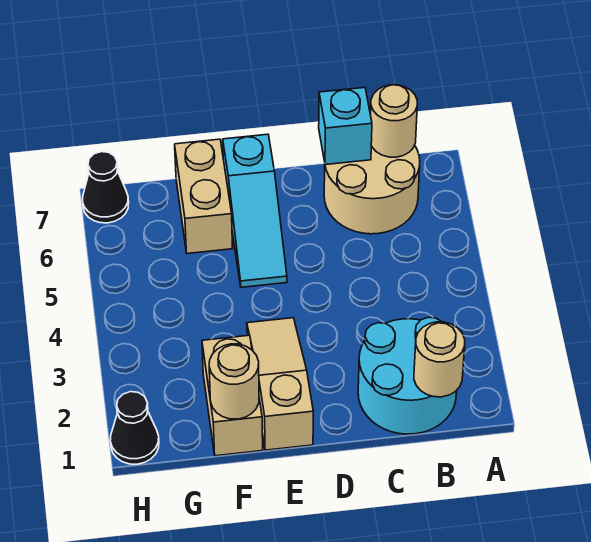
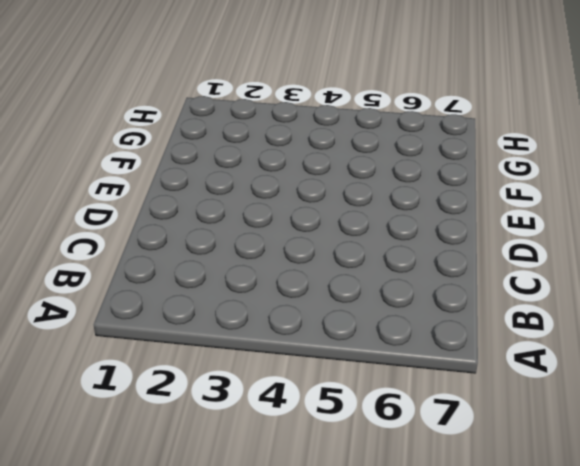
none -> cyan 2x2 round brick [358,317,457,434]
none -> tan 2x2 round brick [324,145,420,234]
none -> tan 1x3 slope [247,318,313,450]

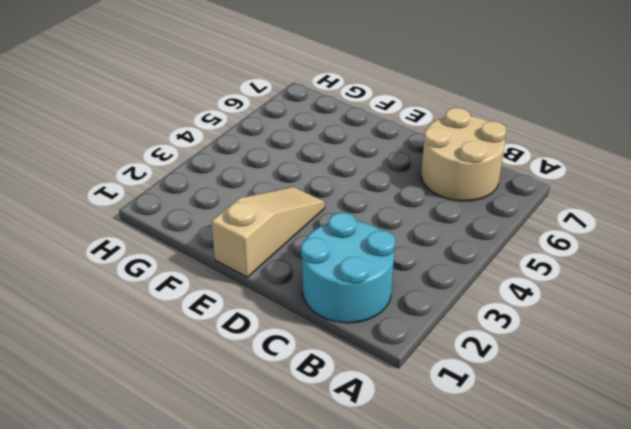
none -> cyan 1x3 slope [223,134,287,287]
none -> tan 1x2 brick [202,335,263,456]
none -> tan 1x2 brick [175,139,233,254]

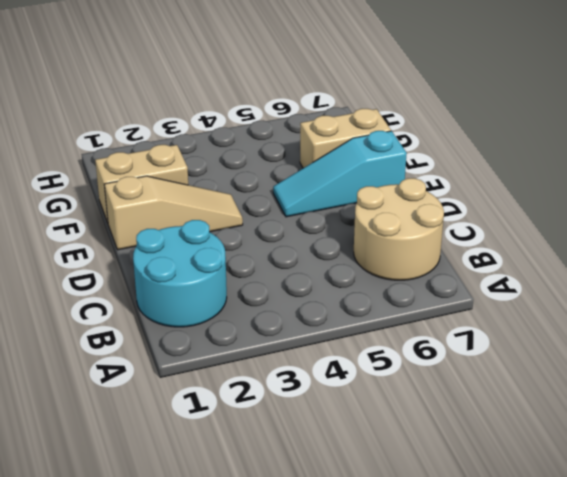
none -> black 1x1 cone [110,392,159,464]
none -> black 1x1 cone [82,152,129,223]
none -> tan 1x1 round brick [414,322,465,397]

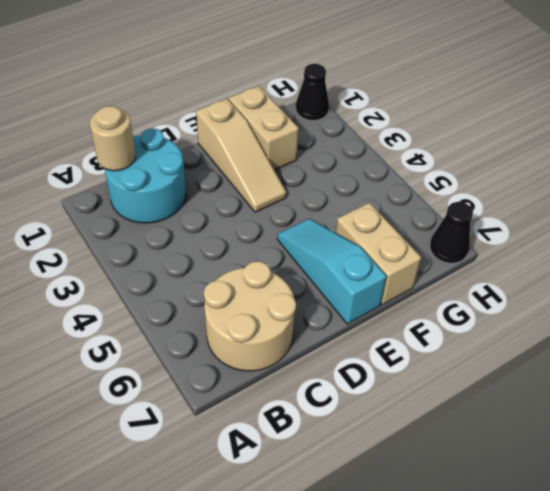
none -> tan 1x1 round brick [371,85,417,157]
none -> cyan 1x1 brick [319,88,372,165]
none -> tan 1x1 round brick [209,344,259,419]

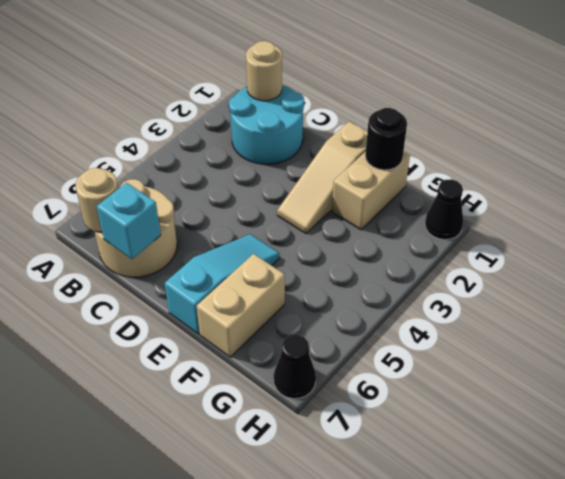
black 1x1 round brick [365,108,407,170] -> tan 1x1 round brick [209,344,259,419]

